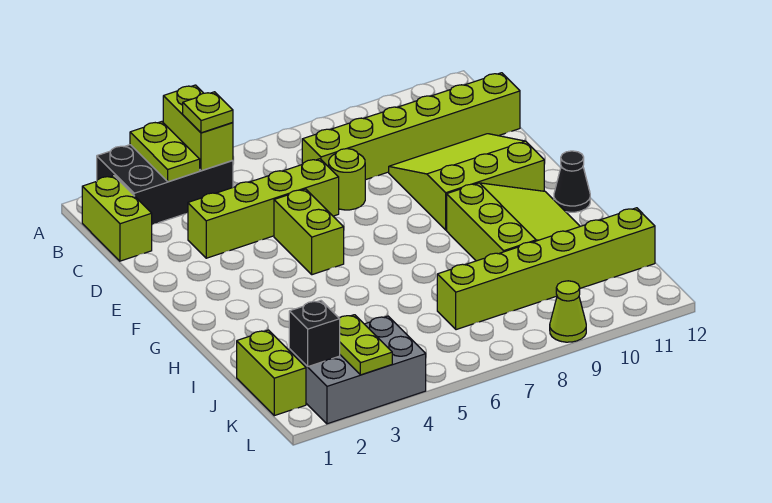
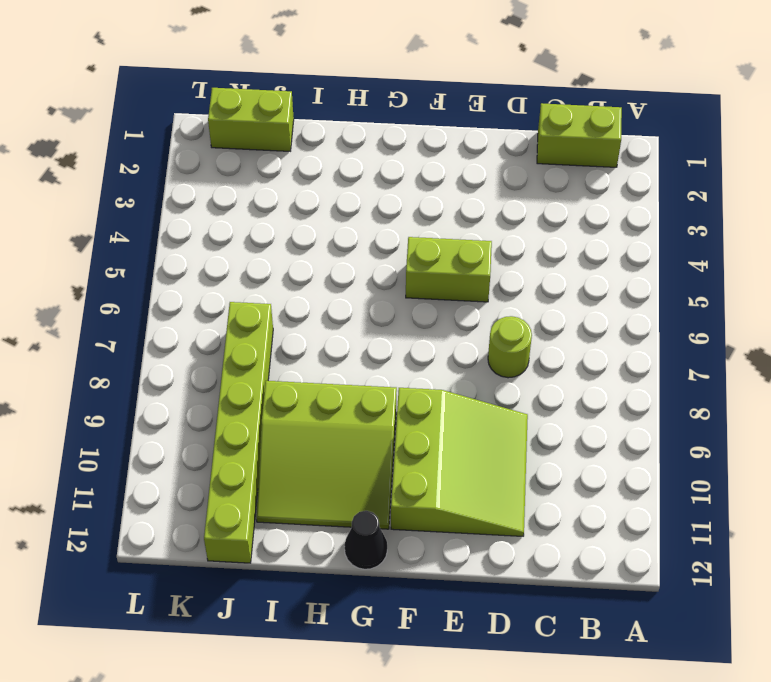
none -> black 2x3 brick [97,145,233,225]
none -> lime 1x6 brick [302,73,520,180]
none -> lime 1x4 brick [188,159,339,258]

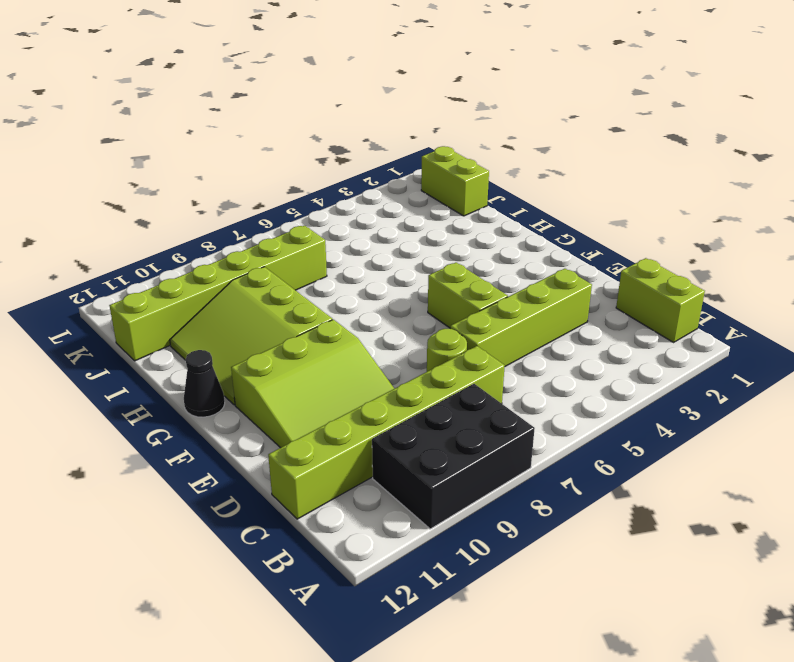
black 2x3 brick [372,384,535,529] -> black 2x3 brick moved to [97,145,233,225]
none -> grey 2x3 brick [289,316,426,424]
none -> lime 1x1 cone [550,281,586,342]
none -> lime 1x2 plate [130,122,200,182]

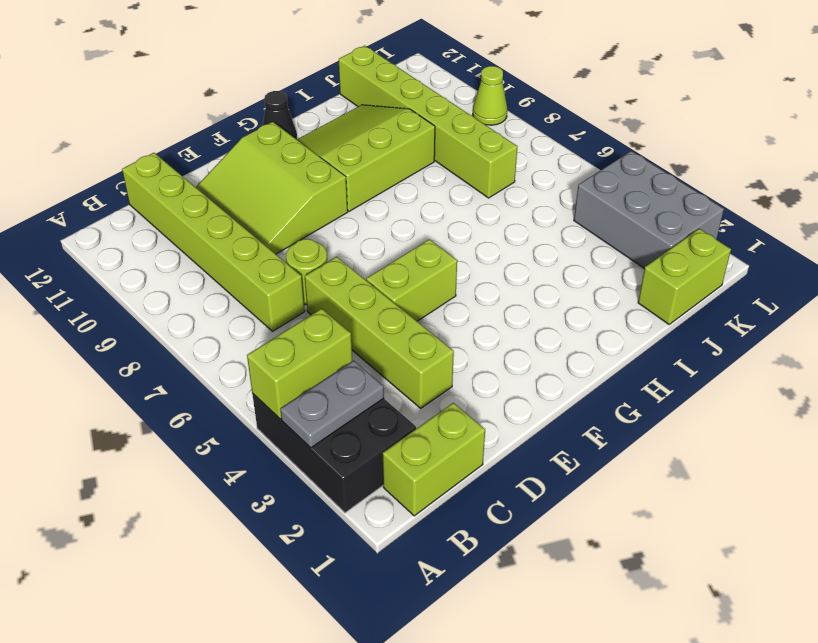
grey 1x2 plate [280,361,384,448] -> lime 1x2 plate [130,122,200,182]
none -> black 1x1 brick [289,301,340,367]
none -> lime 1x2 plate [339,315,392,375]
none -> lime 1x1 plate [183,92,233,133]

